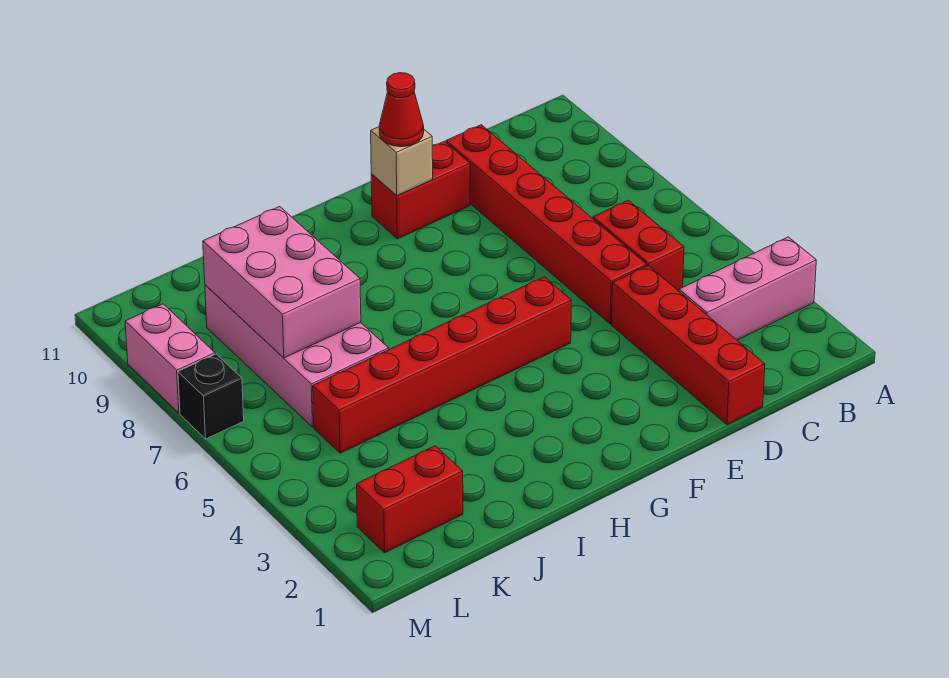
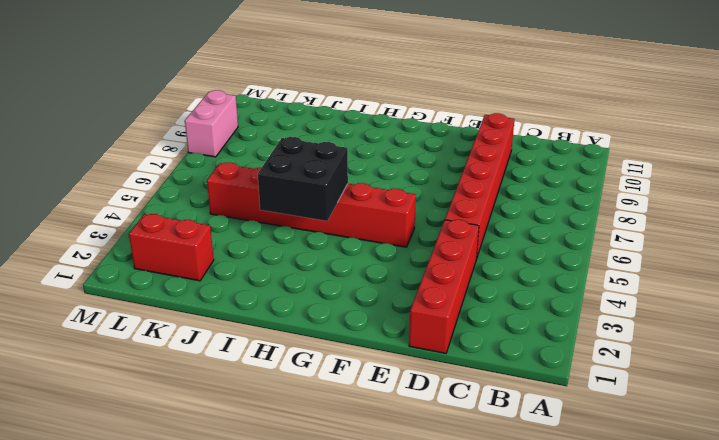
black 2x2 brick [258,137,348,221] -> none
none -> pink 1x3 brick [679,237,816,340]
none -> red 1x2 brick [593,200,684,291]
none -> red 1x2 brick [371,141,470,239]

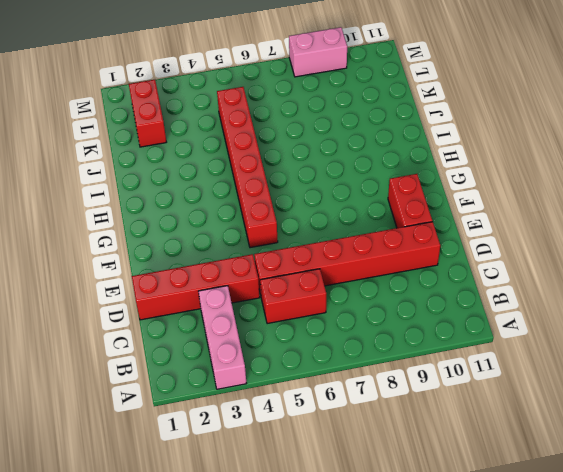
none -> pink 2x4 brick [205,285,389,427]
none -> black 1x1 brick [178,354,244,439]
none -> tan 1x1 brick [371,127,433,196]

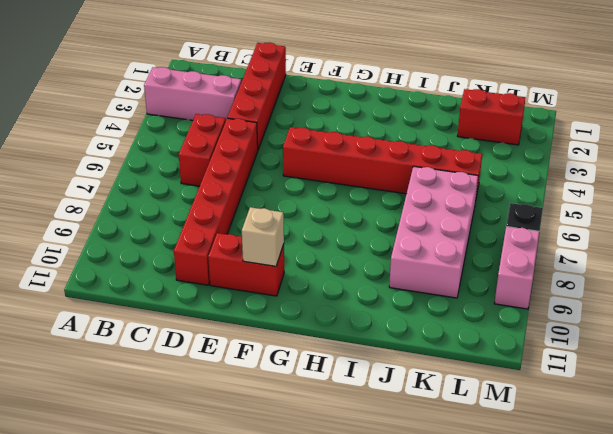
none -> pink 2x3 brick [203,207,361,358]
none -> red 1x1 cone [379,73,424,147]

